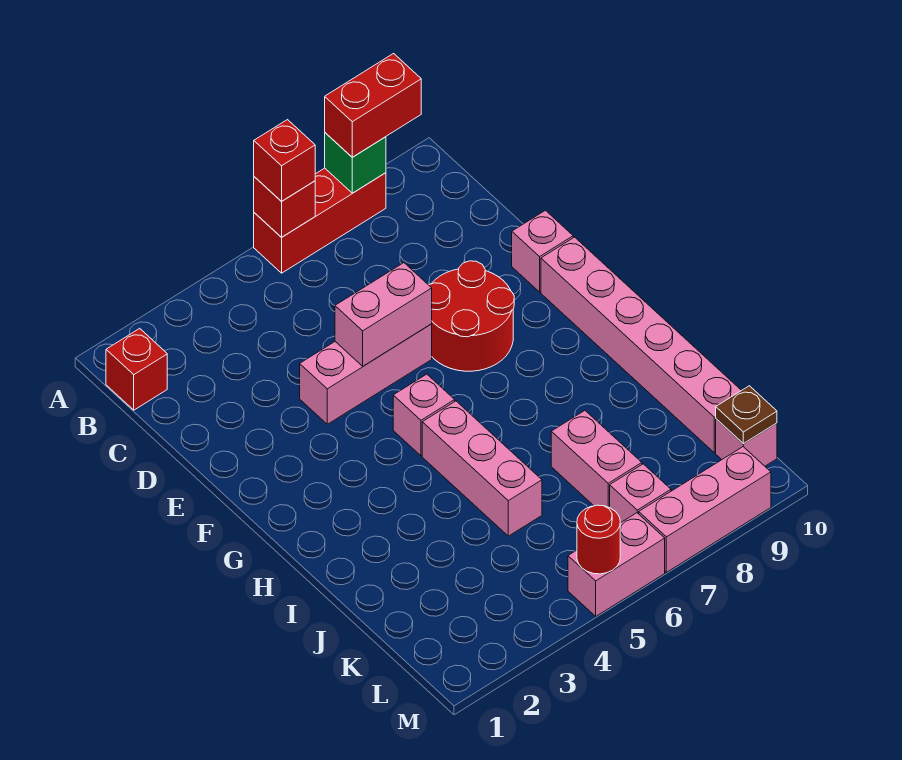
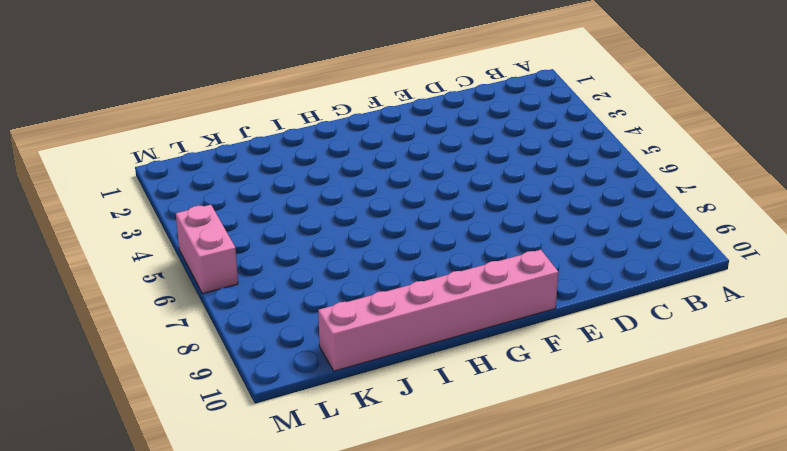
none -> red 1x3 brick [254,168,386,273]
none -> red 1x1 brick [106,328,167,410]
none -> pink 1x3 brick [300,324,432,424]

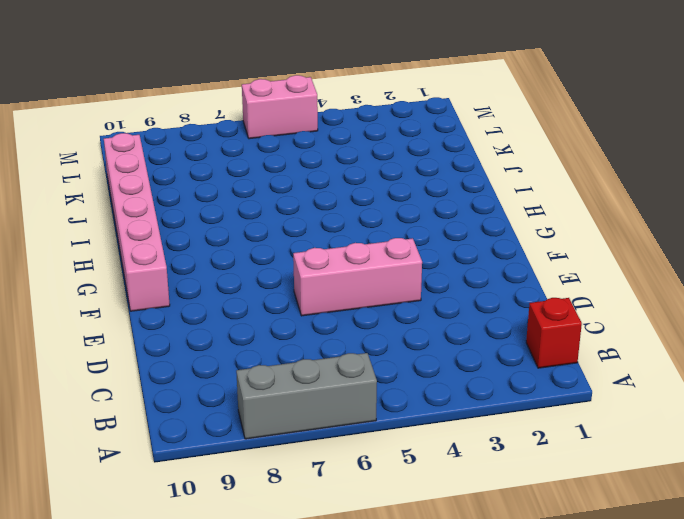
grey 1x3 brick [236,353,377,439] -> red 1x3 brick [254,168,386,273]
none -> red 2x2 round brick [429,261,514,371]
none -> pink 1x1 brick [512,210,573,292]
none -> pink 1x1 brick [393,374,455,456]

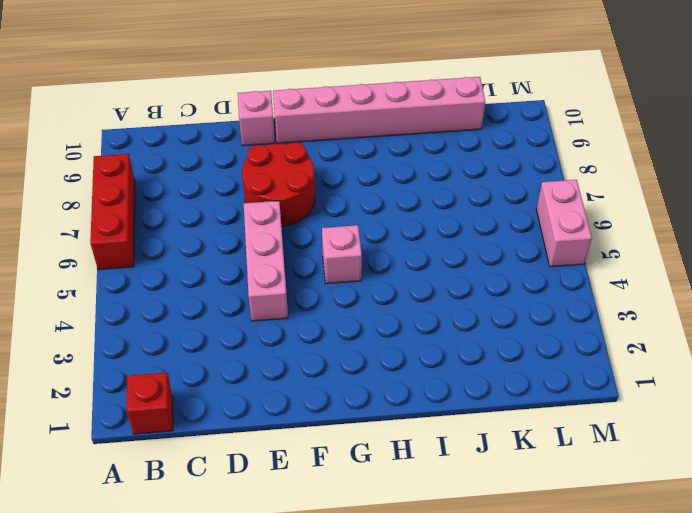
none -> pink 1x3 brick [422,401,542,536]
none -> pink 1x2 brick [551,411,642,508]
none -> pink 1x1 brick [610,464,671,523]

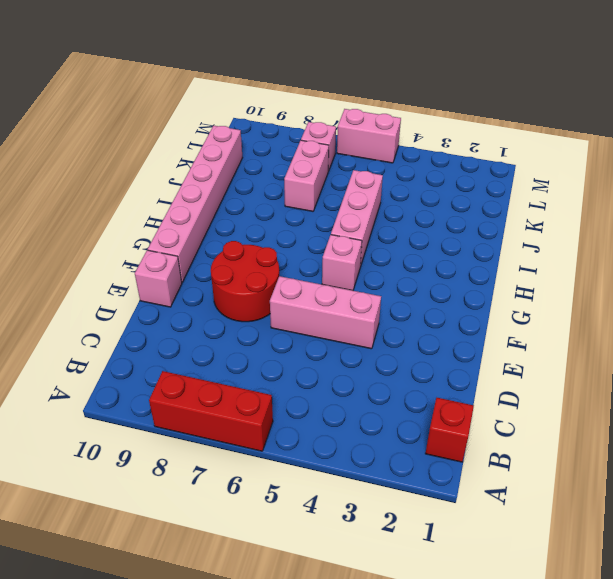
none -> pink 1x1 brick [716,419,777,466]
none -> pink 1x3 brick [639,447,771,572]
none -> red 1x1 brick [254,177,315,237]

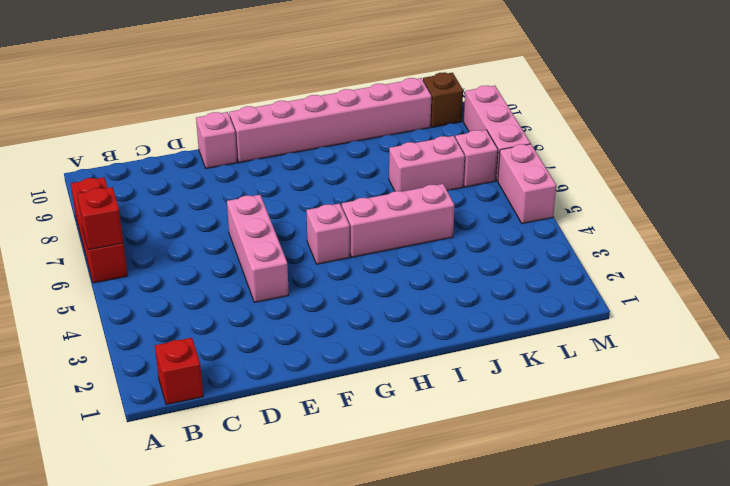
brown 1x1 brick [423,72,463,127] -> pink 1x1 brick [716,419,777,466]
none -> red 2x2 round brick [429,261,514,371]
none -> green 1x1 brick [325,133,386,193]
none -> pink 1x2 brick [335,263,432,366]

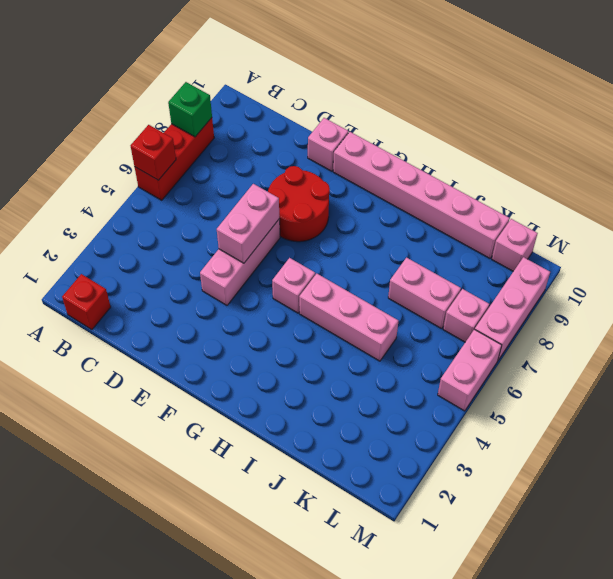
none -> brown 1x1 plate [716,386,777,444]
none -> red 1x1 round brick [577,505,620,574]
none -> red 1x1 brick [254,120,315,201]

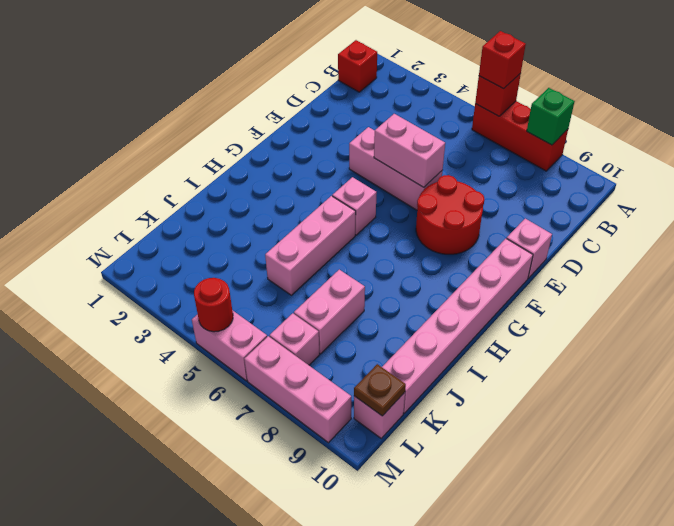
none -> red 1x2 brick [325,54,421,157]

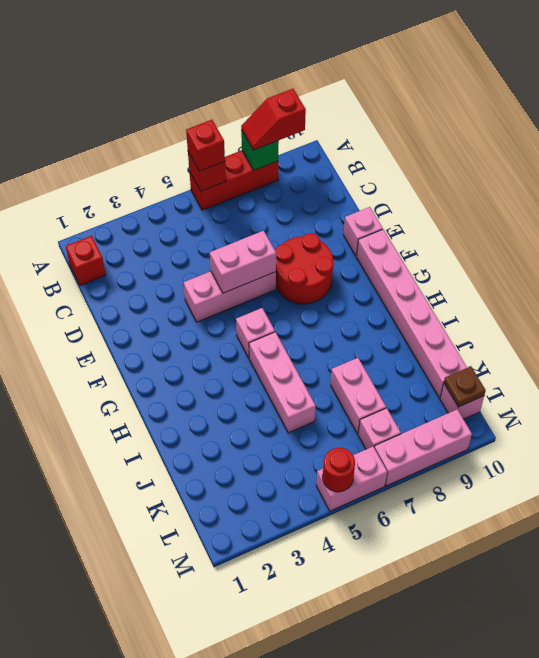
red 1x2 slope [241,89,306,150] -> red 1x2 brick [325,54,421,157]

